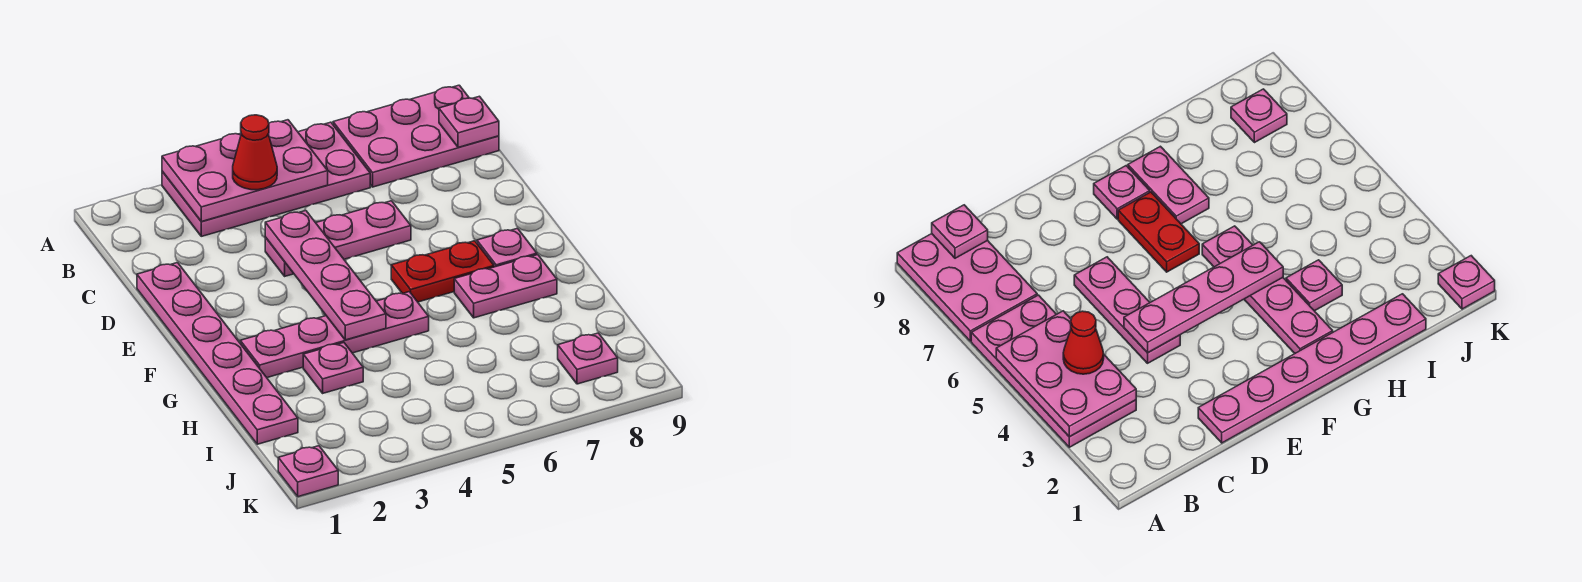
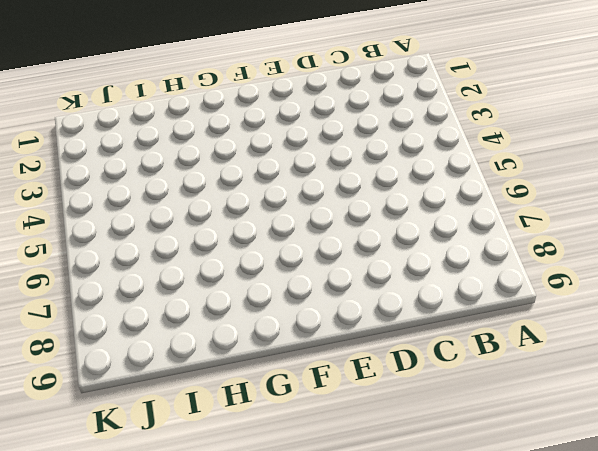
none -> pink 2x4 plate [162,122,370,236]
none -> pink 2x3 plate [333,85,499,187]
none -> pink 1x6 plate [137,263,298,444]

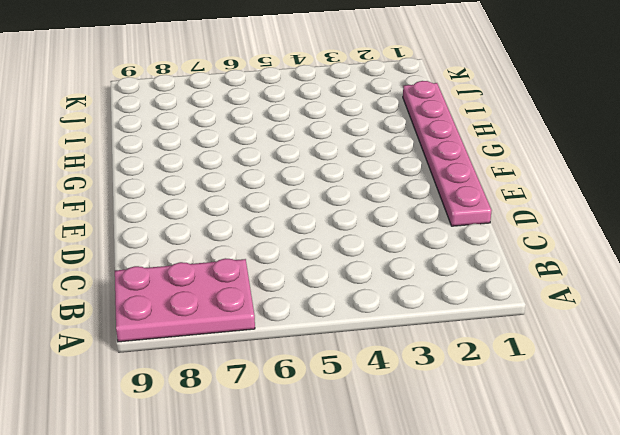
none -> pink 2x4 plate [162,122,370,236]
none -> pink 1x3 plate [265,201,411,276]
none -> red 1x2 plate [391,241,494,302]

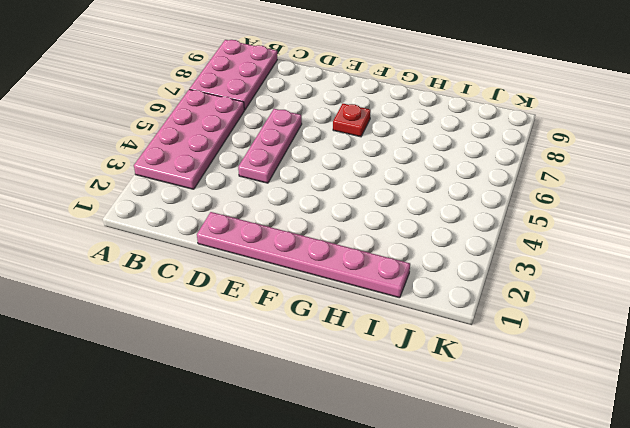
red 1x1 plate [333,104,371,137] -> red 1x2 plate [391,241,494,302]
none -> pink 1x1 plate [477,228,537,267]
none -> pink 1x4 plate [240,292,429,378]
none -> pink 1x2 plate [454,255,557,318]

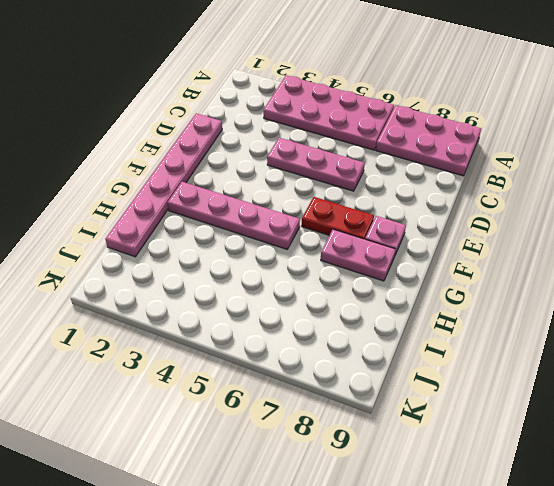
none -> pink 1x1 plate [303,343,363,393]
none -> pink 1x1 plate [558,333,618,384]
none -> pink 1x1 plate [278,446,338,497]

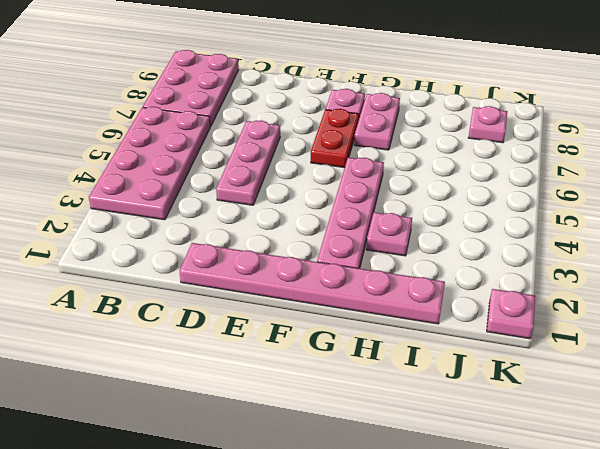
none -> pink 2x3 plate [162,120,328,222]
none -> pink 1x1 plate [439,96,499,147]
none -> pink 1x4 plate [265,211,386,340]

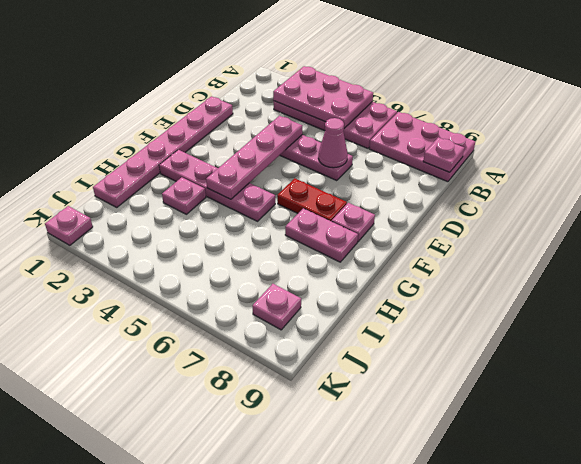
pink 1x1 cone [318,118,348,168] -> none
none -> red 1x1 cone [233,115,277,190]

